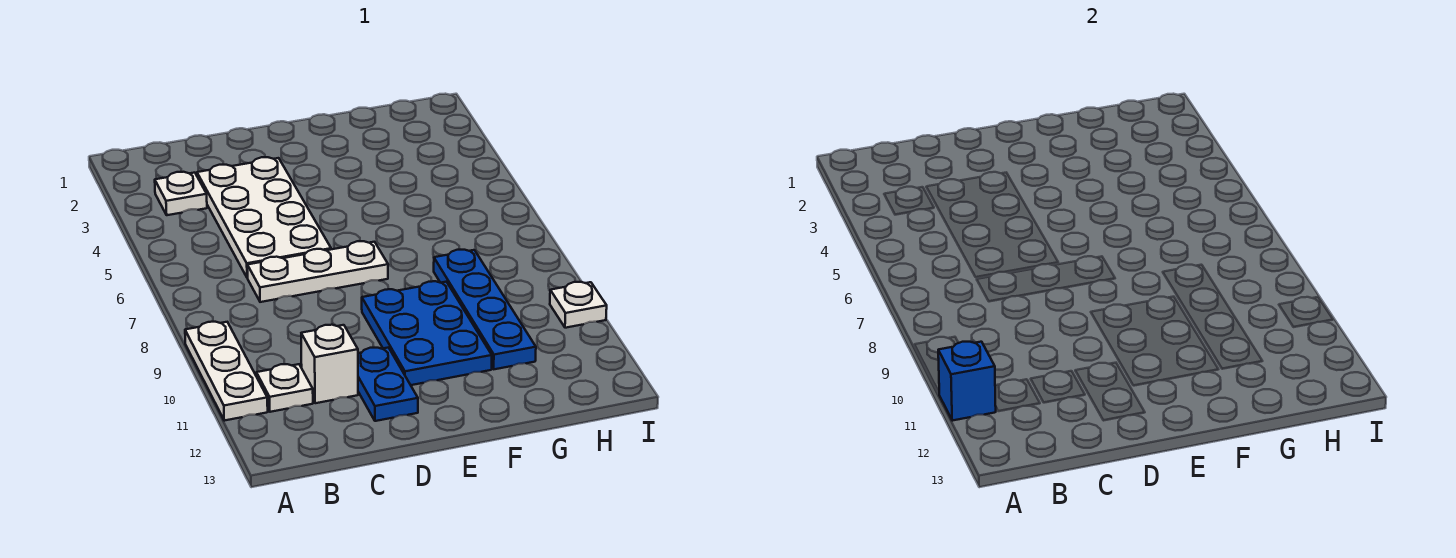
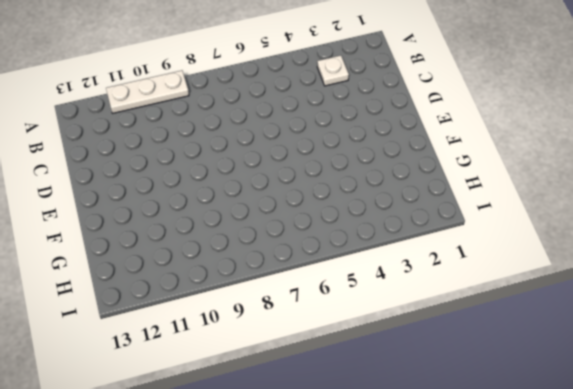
none -> white 1x1 plate [256,364,313,412]
none -> white 2x4 plate [197,157,331,278]

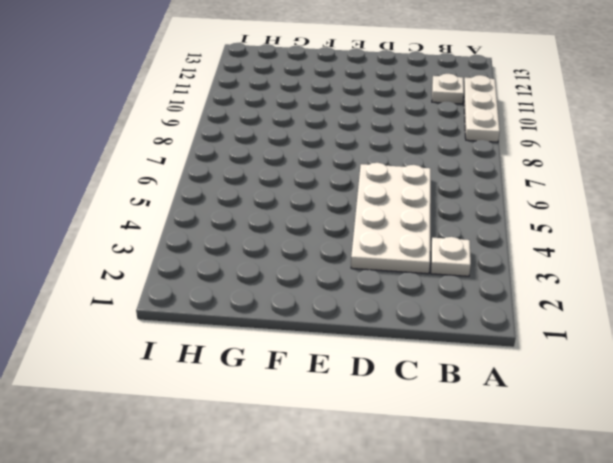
none -> white 1x3 plate [247,241,388,302]
none -> white 1x1 brick [301,325,358,403]

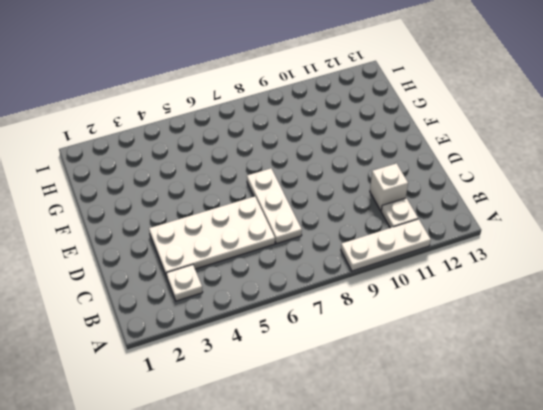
none -> blue 1x2 plate [358,348,418,421]
none -> blue 2x3 plate [362,281,492,385]

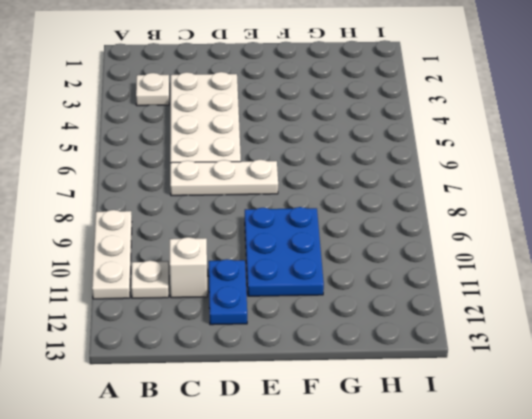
none -> blue 1x4 plate [434,250,536,369]
none -> white 1x1 plate [550,282,607,328]

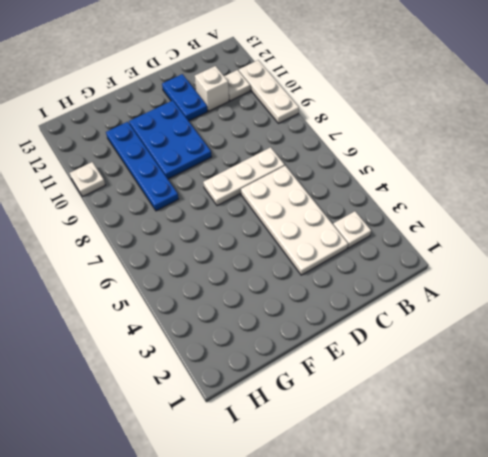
none -> blue 1x1 brick [938,342,996,421]

